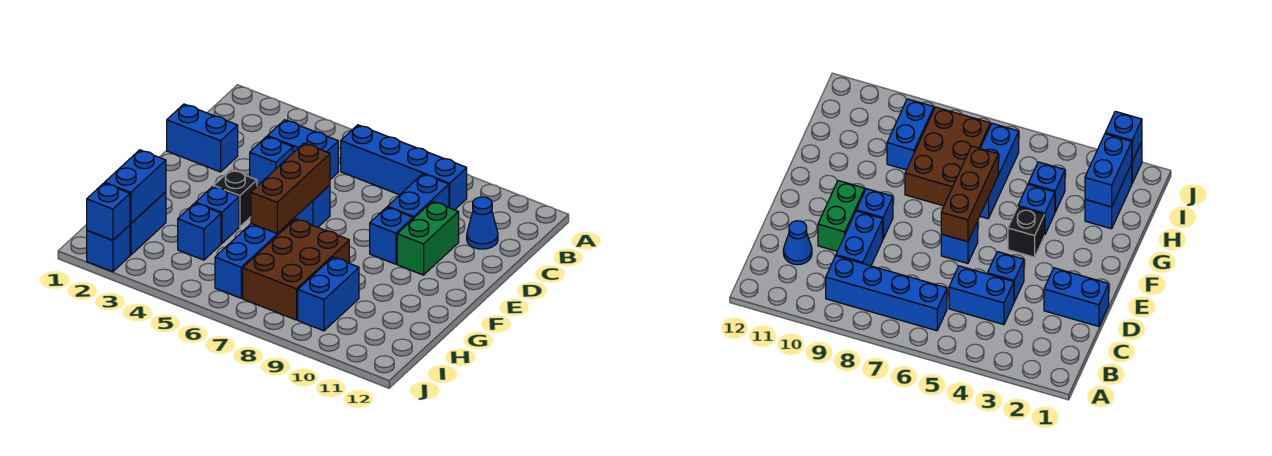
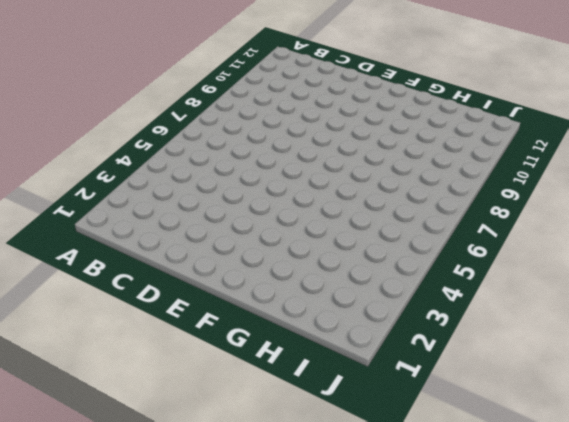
none -> blue 1x4 brick [341,125,467,210]
none -> blue 1x2 brick [267,120,338,179]
none -> blue 1x2 brick [388,174,449,219]

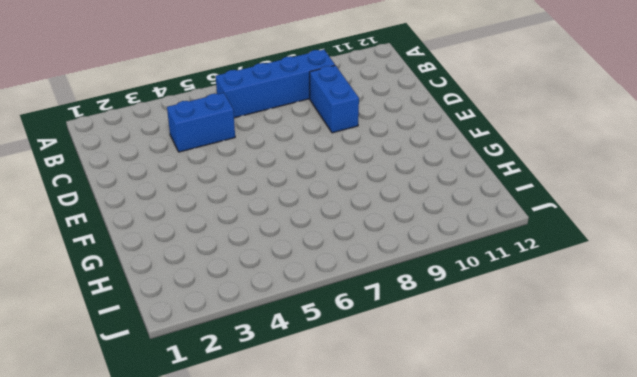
none -> blue 1x1 cone [467,197,498,249]
none -> blue 1x2 brick [167,104,238,172]
none -> blue 1x1 brick [250,136,293,186]

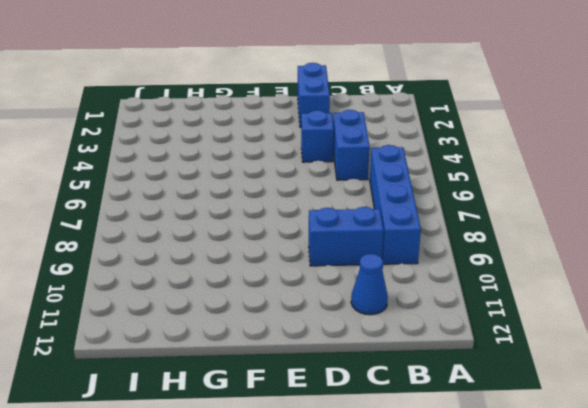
none -> green 1x2 brick [397,201,459,275]
none -> blue 1x1 brick [294,185,330,227]
none -> blue 1x1 brick [370,207,413,264]

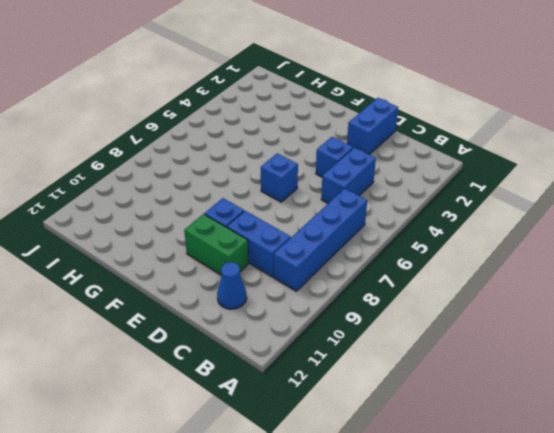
none -> black 1x1 brick [214,170,257,227]
none -> blue 1x1 brick [196,186,239,243]
none -> blue 1x3 brick [215,219,294,298]

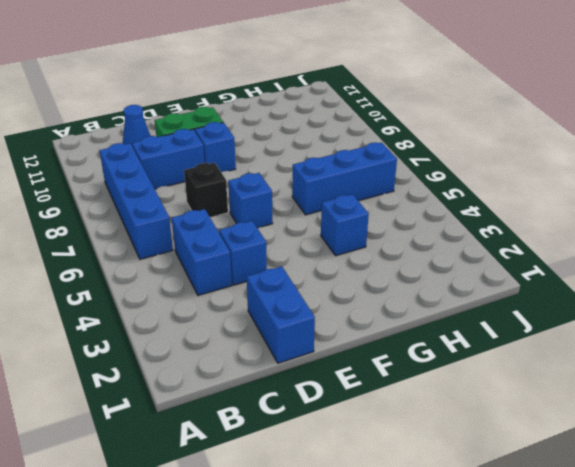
black 1x1 brick [184,163,228,217] -> black 1x1 brick moved to [214,170,257,227]
none -> brown 2x3 brick [243,219,349,320]
none -> blue 1x2 brick [130,192,166,255]
none -> blue 1x1 brick [178,203,221,260]

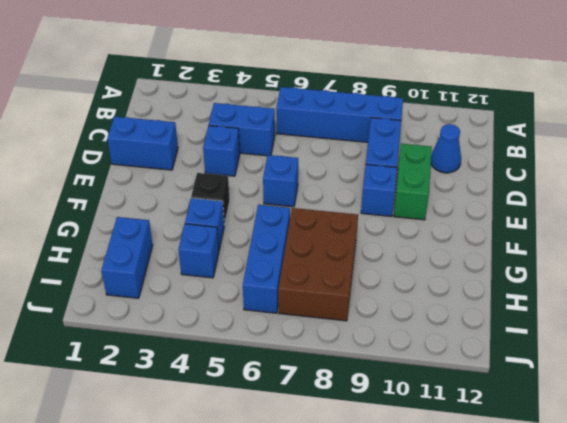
none -> blue 1x2 brick [298,257,359,331]
none -> blue 1x1 brick [87,225,130,272]
none -> brown 1x3 brick [251,143,330,233]

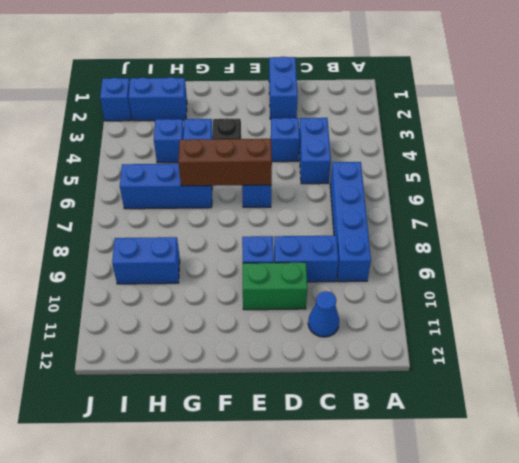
none -> brown 2x3 brick [243,219,349,320]
none -> blue 1x2 brick [105,150,166,224]
none -> blue 1x1 brick [87,183,130,240]

